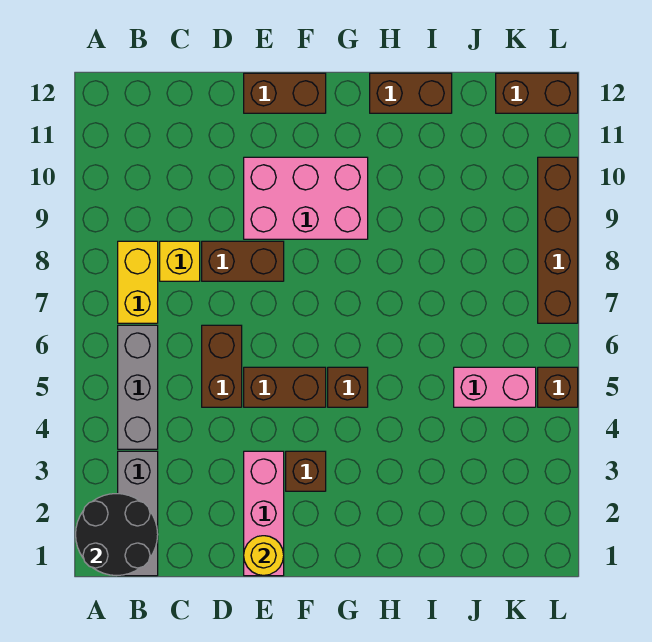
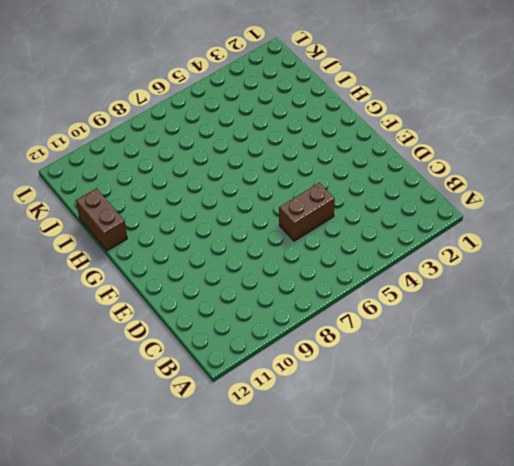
none -> grey 1x3 brick [118,451,158,576]
none -> grey 1x3 brick [118,325,158,449]
none -> yellow 1x2 brick [118,241,158,323]

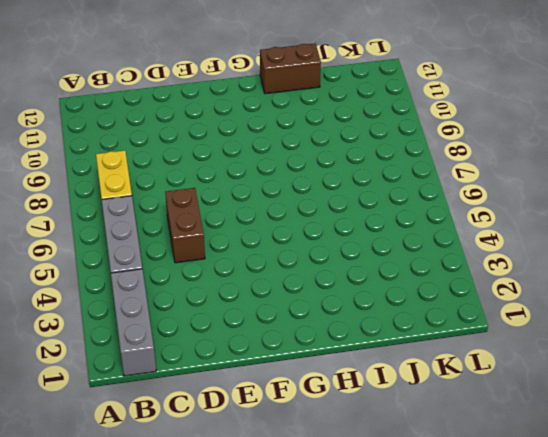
none -> yellow 1x1 brick [160,241,200,281]
none -> brown 1x2 brick [202,241,284,281]
none -> pink 1x3 brick [244,451,284,576]

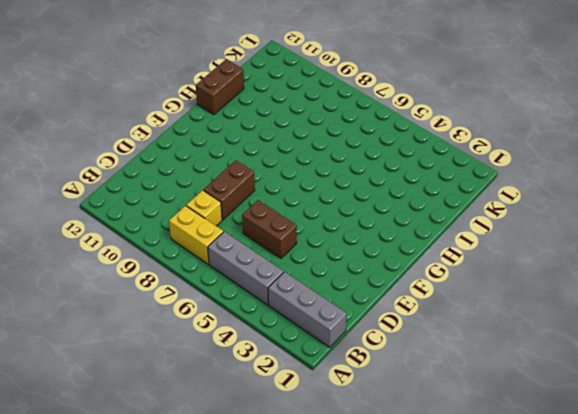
none -> pink 1x3 brick [244,451,284,576]
none -> brown 1x2 brick [244,367,326,407]
none -> pink 2x3 brick [244,157,368,239]

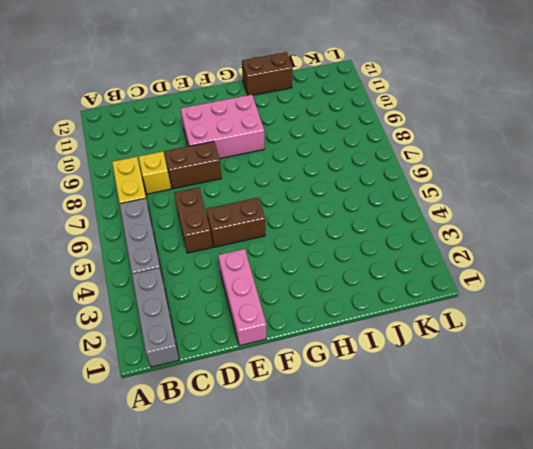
none -> brown 1x2 brick [244,73,326,113]
none -> brown 1x1 brick [286,451,326,491]
none -> brown 1x1 brick [328,367,368,407]

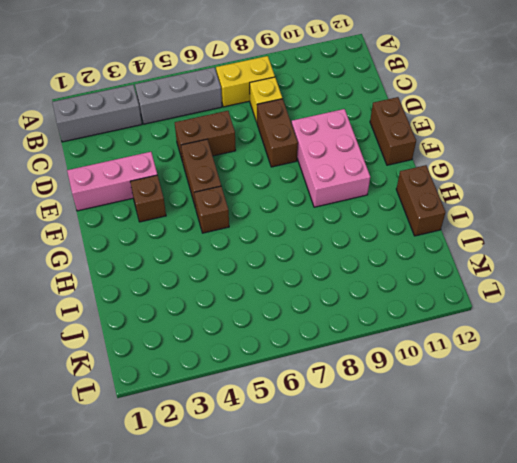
none -> pink 1x2 brick [454,367,536,407]
none -> brown 1x2 brick [496,73,578,113]
none -> brown 1x1 brick [538,367,578,407]

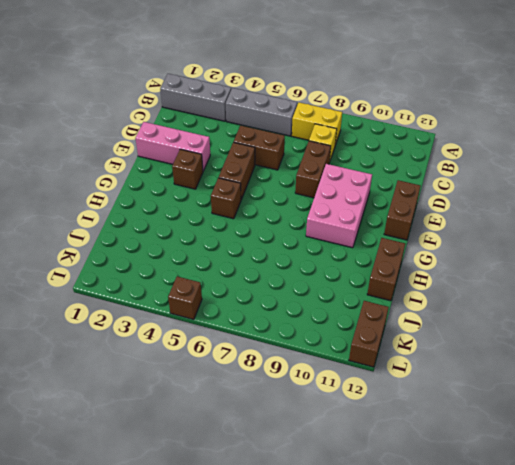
none -> pink 1x2 brick [454,367,536,407]
none -> brown 1x4 brick [538,157,578,323]
none -> black 2x2 round brick [76,494,158,575]

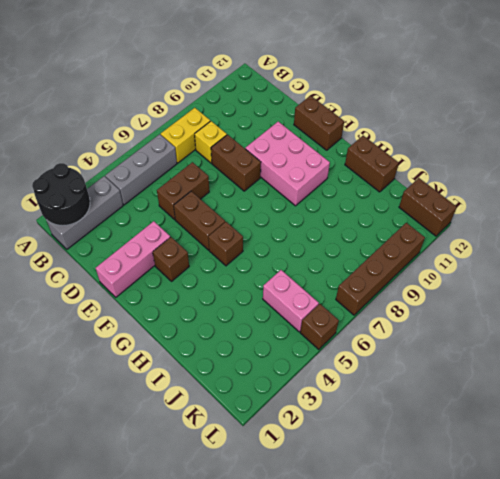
none -> yellow 1x1 round brick [244,536,284,575]

